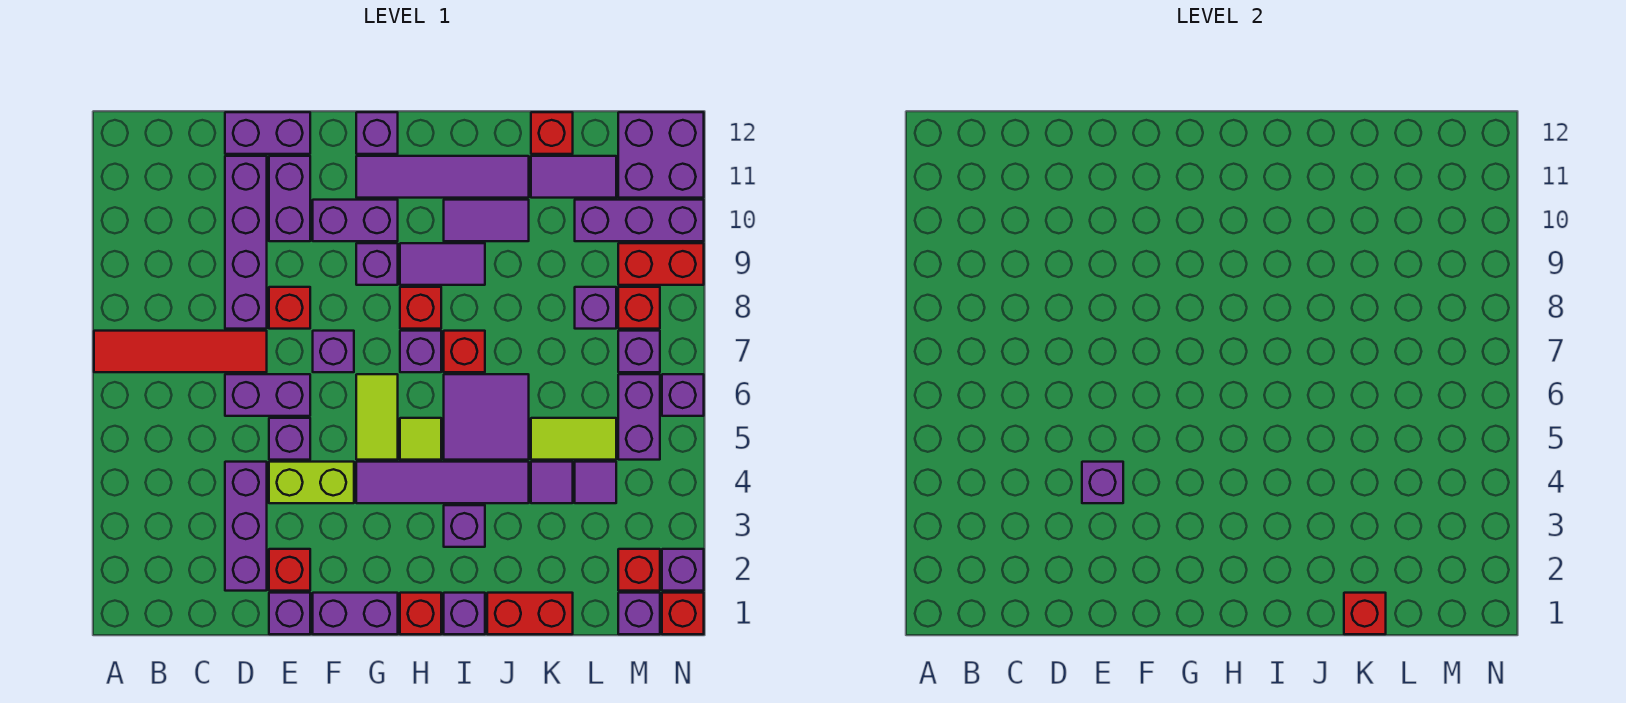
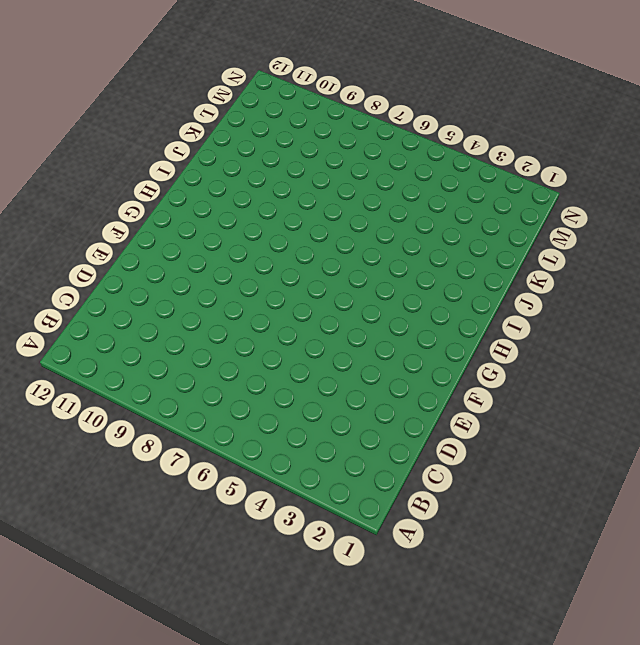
none -> red 1x4 tile [94,331,267,372]
none -> purple 1x3 brick [225,462,267,591]
none -> purple 1x2 brick [225,374,310,416]
none -> purple 1x4 brick [225,156,267,329]

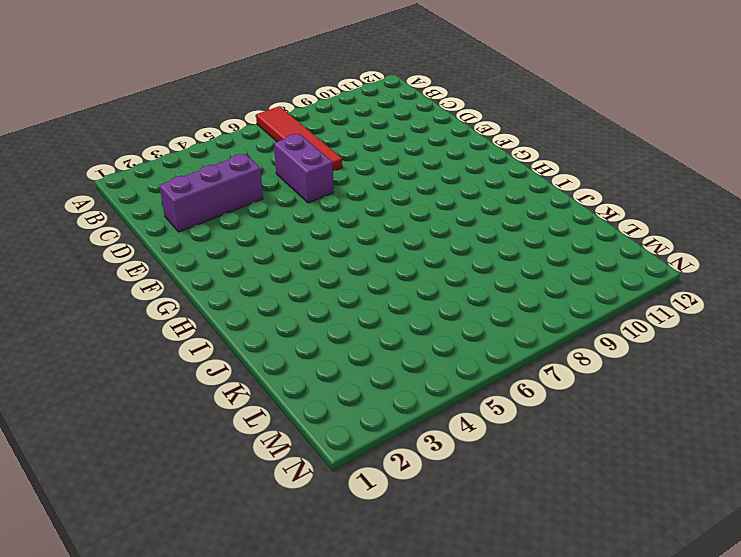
none -> purple 1x4 brick [225,156,267,329]
none -> purple 1x2 brick [225,112,310,154]
none -> purple 1x1 brick [269,593,310,634]
none -> red 1x1 brick [269,549,310,591]

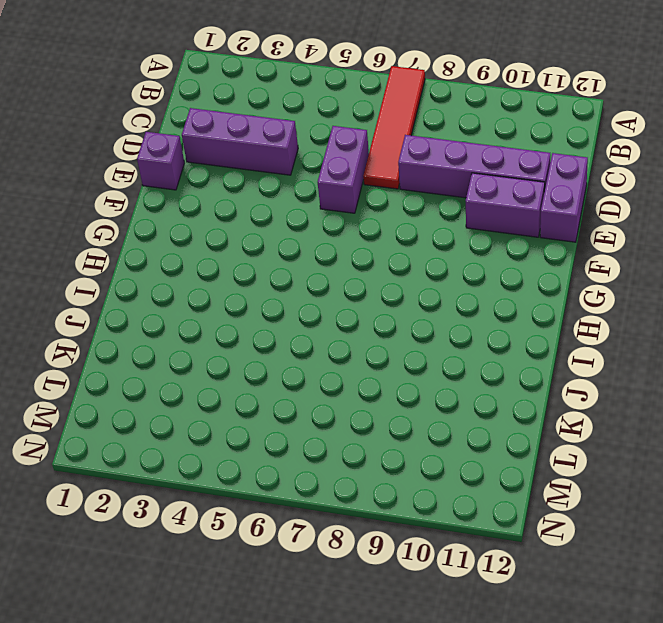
none -> red 1x1 brick [269,549,310,591]
none -> lime 1x2 brick [269,462,354,503]
none -> purple 1x1 brick [269,418,310,460]
none -> red 1x1 brick [269,287,310,329]

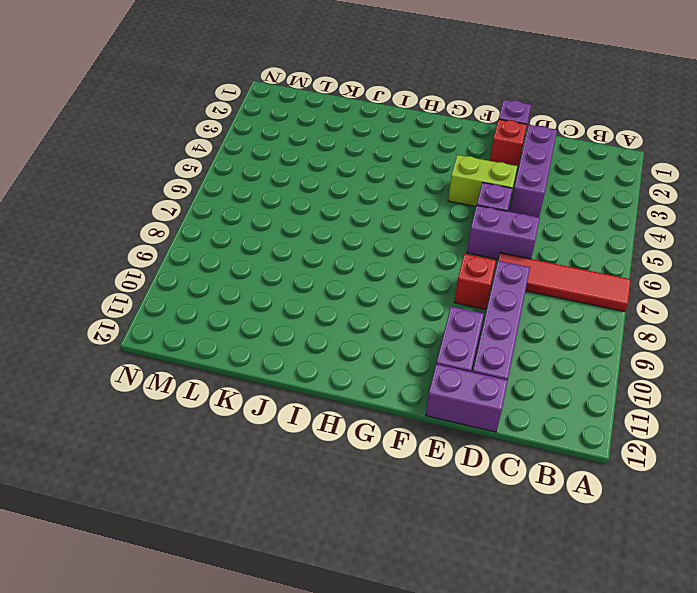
none -> purple 1x2 brick [313,593,398,634]
none -> purple 1x1 brick [313,331,354,372]
none -> purple 1x2 brick [313,200,398,241]
none -> purple 1x4 tile [356,462,529,503]

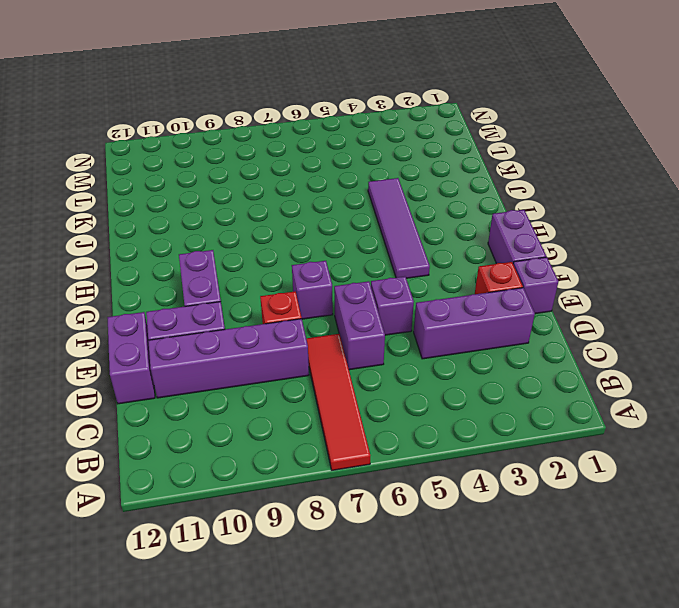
none -> lime 1x2 brick [269,462,354,503]
none -> lime 1x2 tile [356,374,398,460]
none -> purple 1x1 brick [356,243,398,285]
none -> purple 1x4 tile [356,156,529,198]

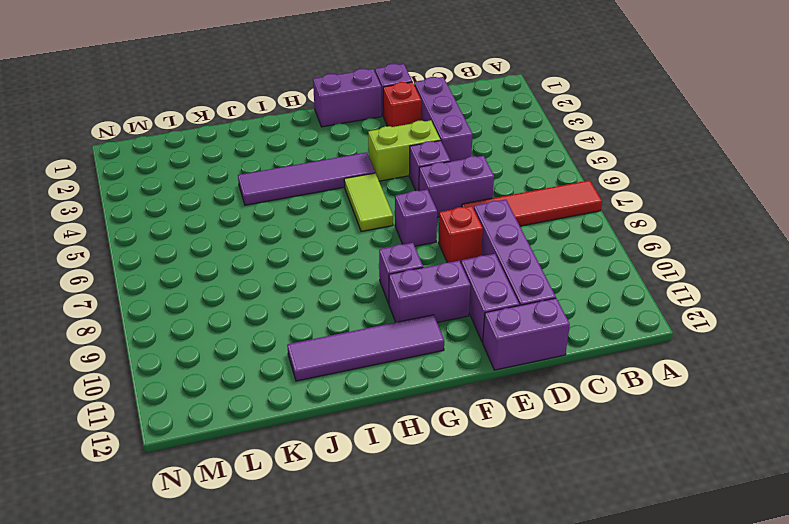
none -> purple 1x1 brick [356,112,398,154]
none -> red 1x1 brick [400,593,441,634]
none -> lime 1x1 tile [400,418,441,460]
none -> purple 1x1 brick [400,331,441,372]

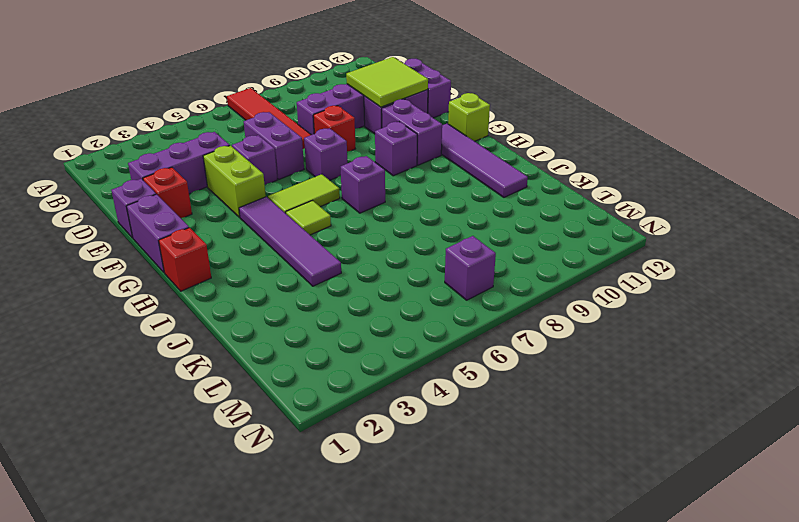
lime 2x2 tile [346,57,428,107] -> none
lime 1x1 brick [448,93,490,141] -> purple 1x1 brick [356,112,398,154]
none -> red 1x1 brick [400,287,441,329]
none -> purple 1x2 tile [400,243,485,285]
none -> purple 1x1 brick [444,593,485,634]
none -> purple 1x1 brick [444,505,485,547]

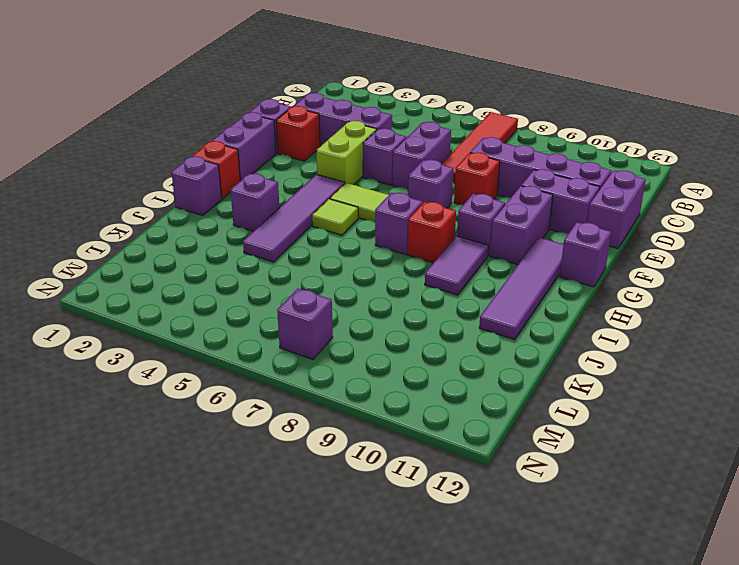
none -> purple 2x2 tile [444,374,529,460]
none -> red 1x1 brick [444,331,485,372]
none -> purple 1x2 tile [444,200,529,241]
none -> red 1x2 brick [487,593,573,634]

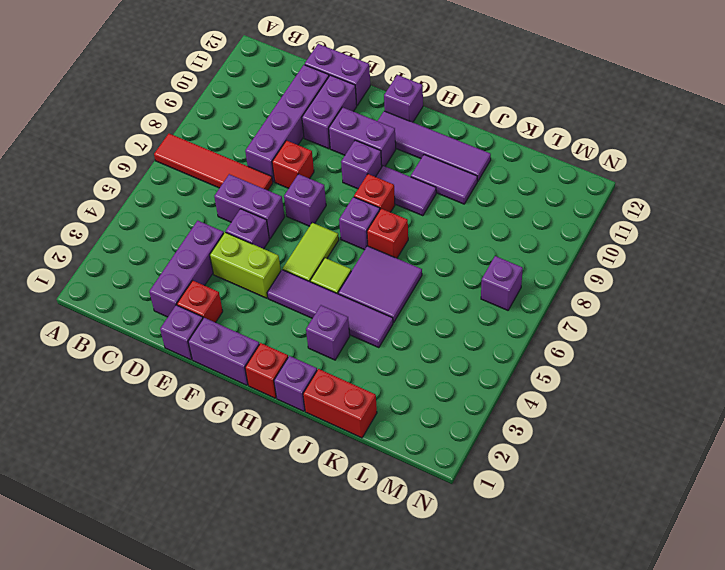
none -> purple 1x1 tile [531,462,573,503]
none -> lime 1x2 tile [531,418,616,460]
none -> purple 1x2 tile [531,156,616,198]
none -> red 1x1 brick [531,112,573,154]

